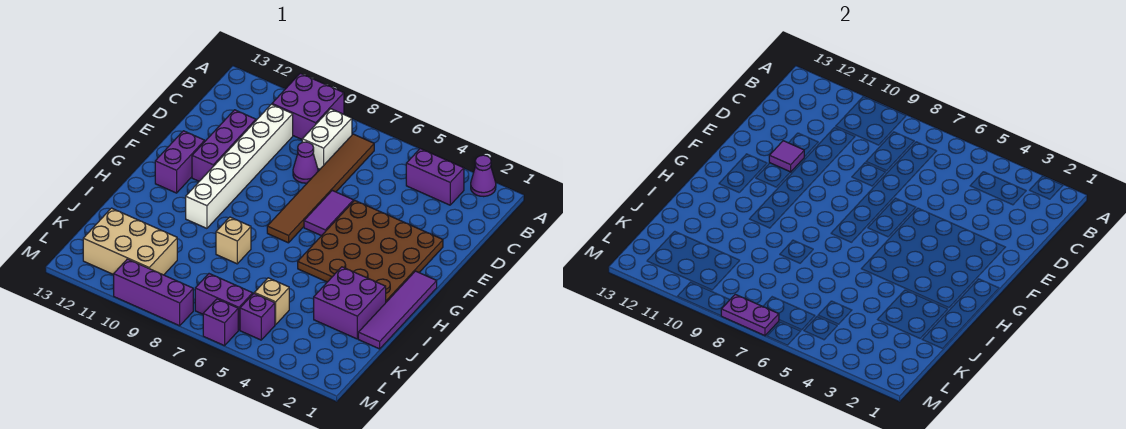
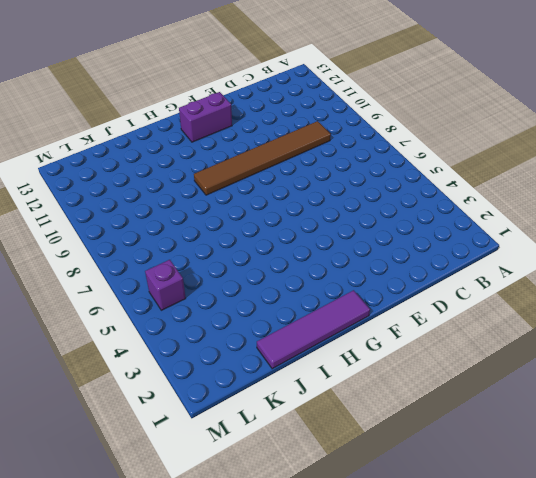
brown 1x6 tile [194,121,331,195] -> brown 1x6 tile moved to [267,134,374,243]
none -> purple 1x1 cone [471,155,496,197]
none -> purple 2x2 brick [272,73,344,139]
none -> purple 1x2 brick [406,149,464,205]

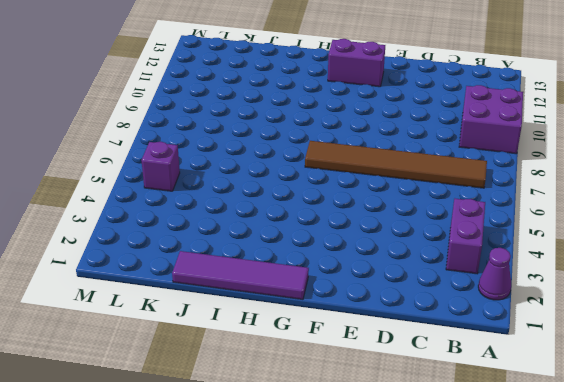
none -> white 1x2 brick [302,109,352,169]
none -> white 1x6 brick [186,104,293,228]
none -> purple 1x1 cone [293,142,318,183]

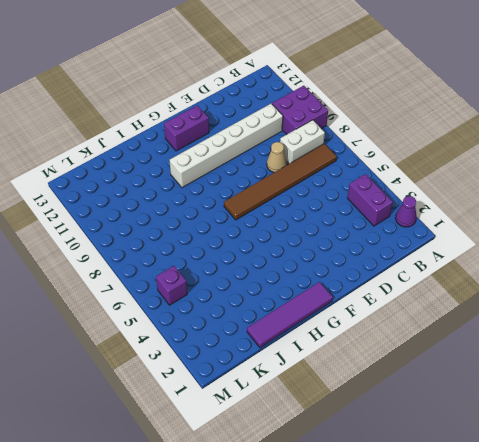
tan 1x1 cone [267,142,287,172] -> purple 1x1 cone [293,142,318,183]
none -> purple 1x3 brick [192,110,256,181]
none -> brown 4x4 plate [298,200,443,302]
none -> purple 1x2 tile [304,190,353,236]

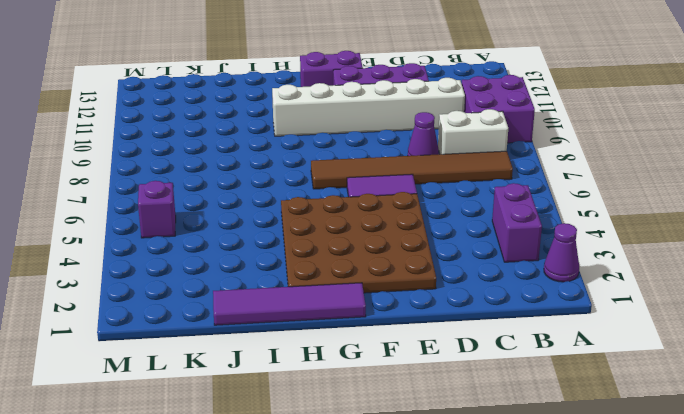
none -> purple 2x2 brick [314,267,386,339]
none -> tan 1x1 brick [216,217,251,264]
none -> tan 1x1 brick [254,278,289,325]

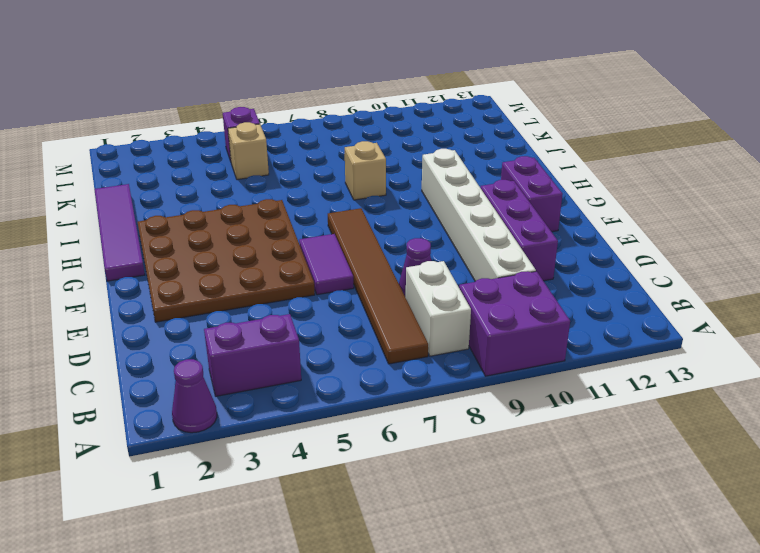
none -> purple 2x2 brick [314,267,386,339]
none -> tan 2x3 brick [83,208,177,275]
none -> purple 1x2 brick [195,274,253,330]

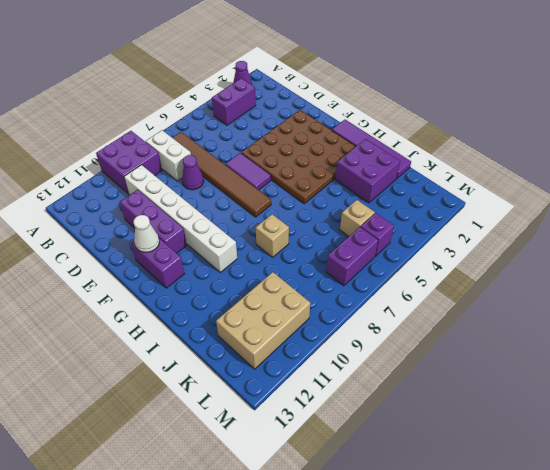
white 1x1 cone [133,215,159,252] -> none
none -> purple 1x1 brick [203,299,238,346]
none -> purple 1x3 brick [114,259,193,326]
none -> purple 1x1 tile [769,141,804,172]

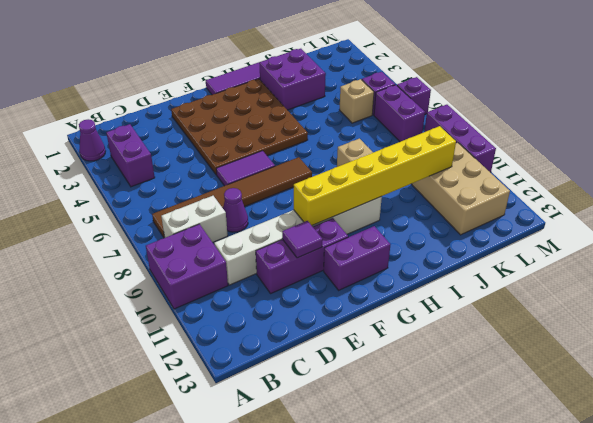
yellow 1x6 brick [294,126,456,225] -> none
none -> purple 1x2 plate [721,294,779,336]

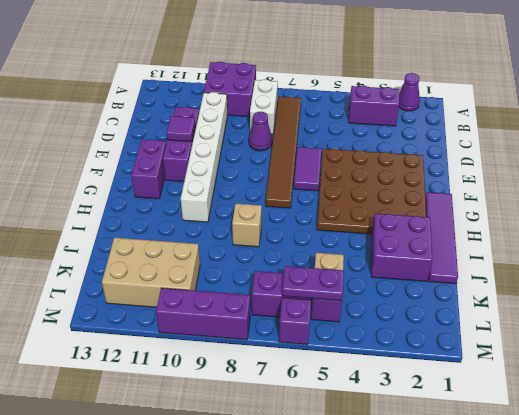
purple 1x2 plate [282,266,344,301] -> purple 1x2 plate moved to [721,294,779,336]

